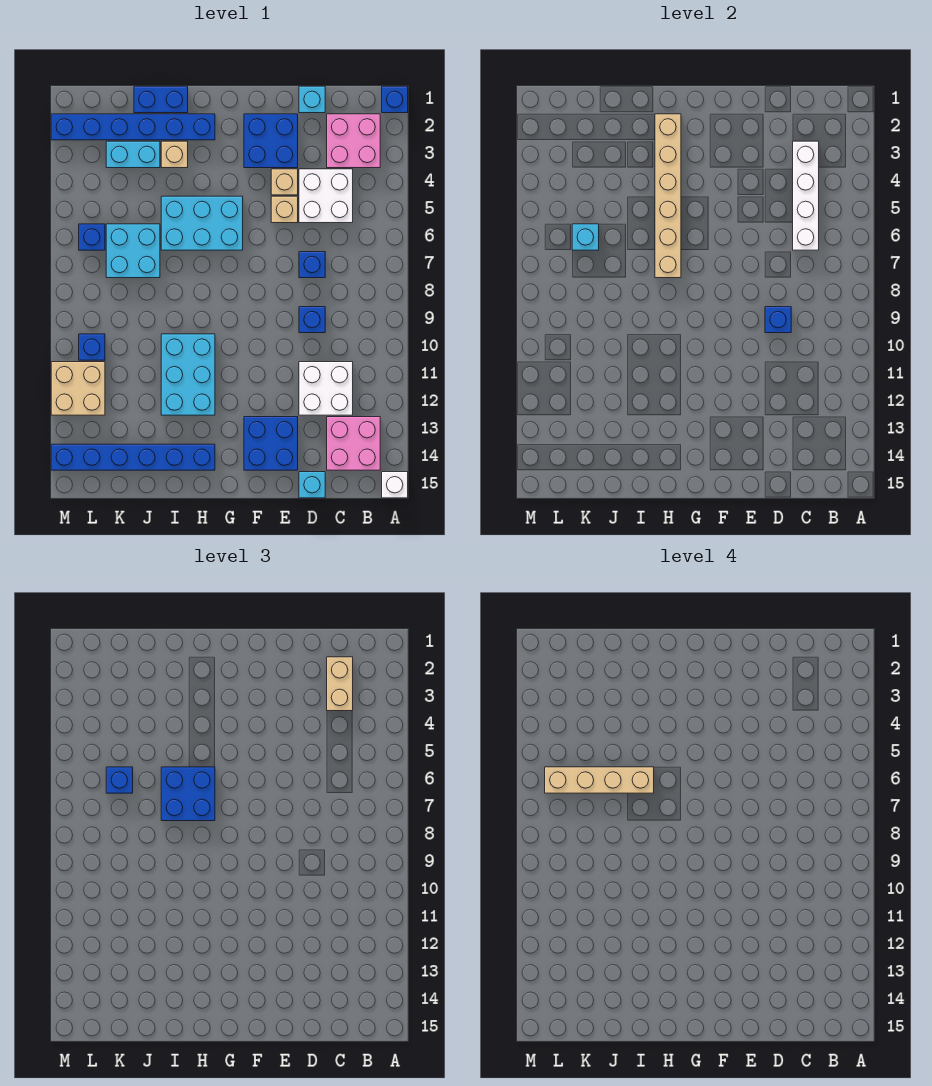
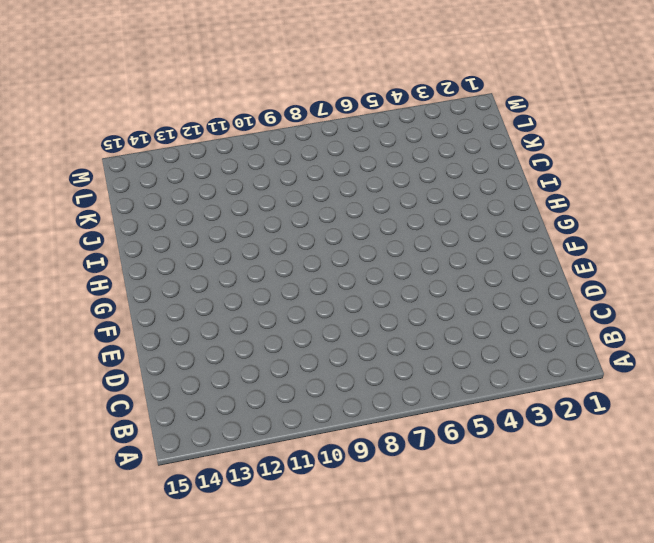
none -> blue 1x1 brick [382,86,408,113]
none -> white 1x1 brick [382,472,408,498]
none -> pink 2x2 brick [327,114,380,168]
none -> pink 2x2 brick [327,417,380,470]

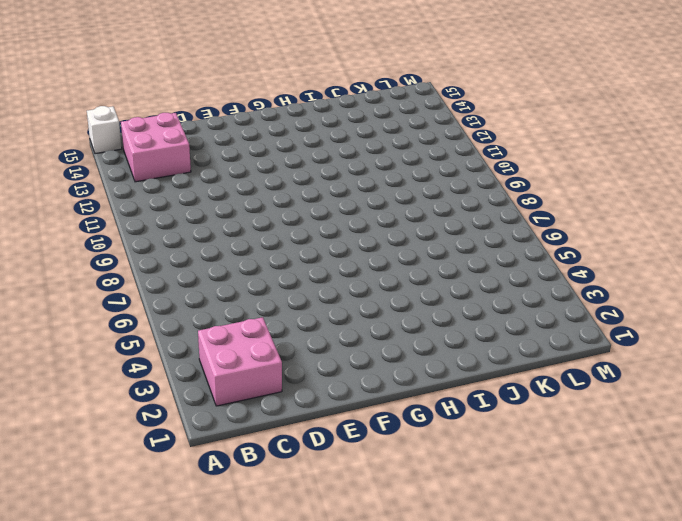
none -> blue 1x1 brick [382,86,408,113]
none -> white 2x2 brick [299,169,353,223]
none -> white 2x2 brick [299,362,353,415]
none -> cyan 1x1 brick [299,86,325,113]

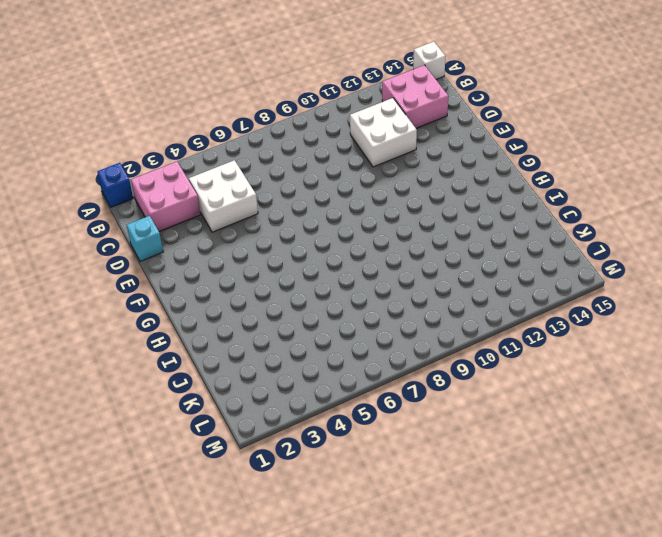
none -> blue 1x1 brick [299,252,325,278]
none -> blue 1x1 brick [299,307,325,333]
none -> cyan 1x1 brick [299,472,325,498]
none -> blue 2x2 brick [244,114,298,168]

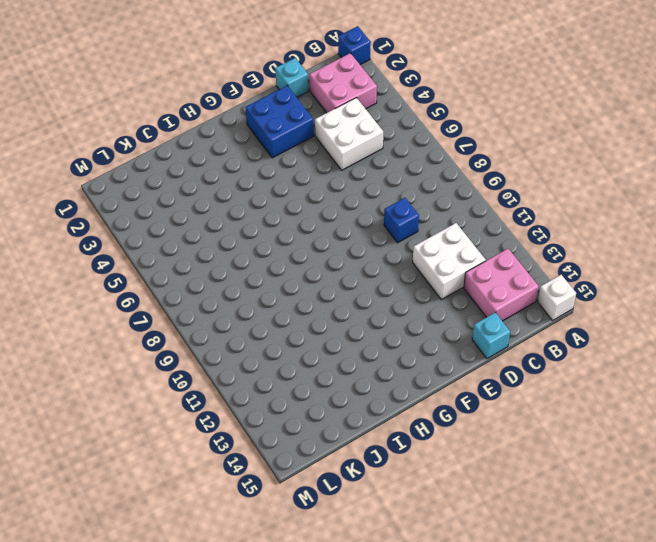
none -> blue 1x1 brick [299,252,325,278]
none -> tan 1x1 brick [271,169,298,195]
none -> tan 1x1 brick [271,196,298,223]
none -> blue 2x2 brick [244,417,298,470]

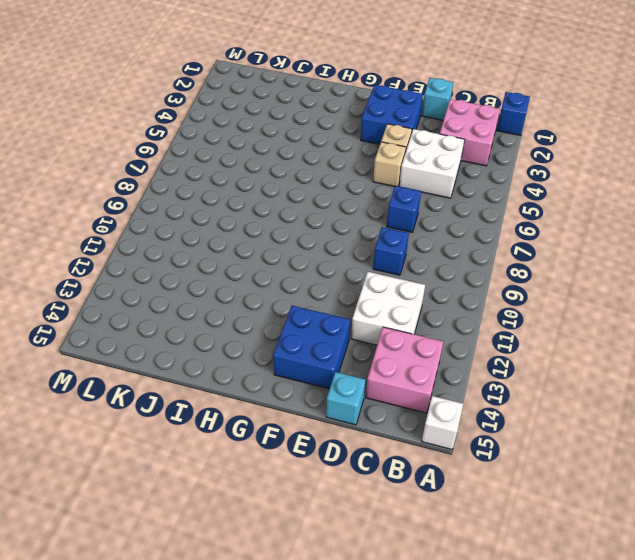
none -> cyan 2x3 brick [161,196,243,250]
none -> blue 1x6 brick [51,114,215,140]
none -> cyan 2x3 brick [161,334,215,415]
none -> blue 1x6 brick [51,444,215,470]

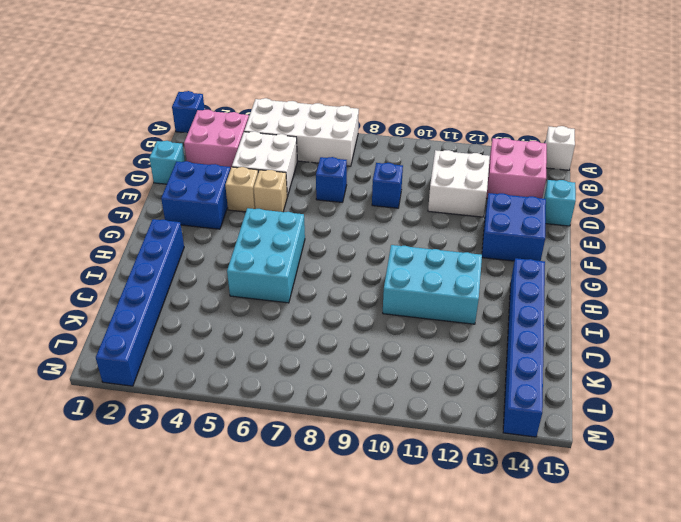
white 2x4 brick [244,98,359,166] -> none
none -> blue 1x2 brick [134,86,188,113]
none -> tan 1x1 brick [161,141,188,168]
none -> cyan 1x2 brick [106,141,160,168]
none -> cyan 2x2 brick [106,224,160,278]

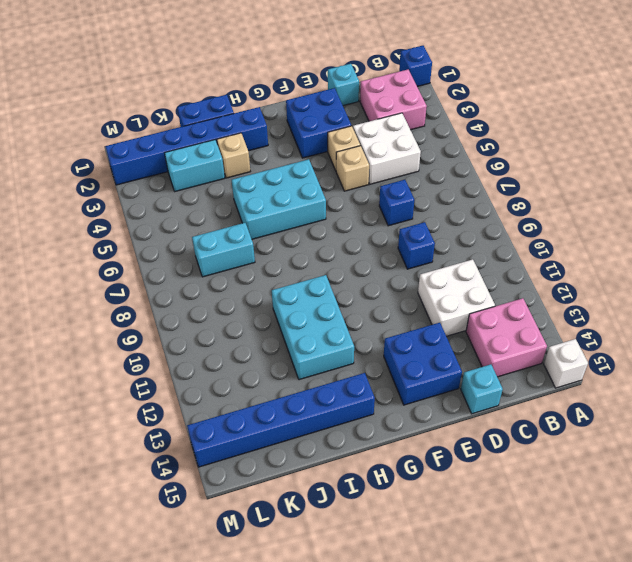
cyan 1x2 brick [192,223,255,277] -> cyan 2x2 brick [106,224,160,278]
none -> blue 1x1 brick [79,224,105,250]
none -> blue 1x1 brick [79,334,105,360]
none -> tan 2x2 brick [51,362,105,415]
none -> white 1x4 brick [793,141,819,250]

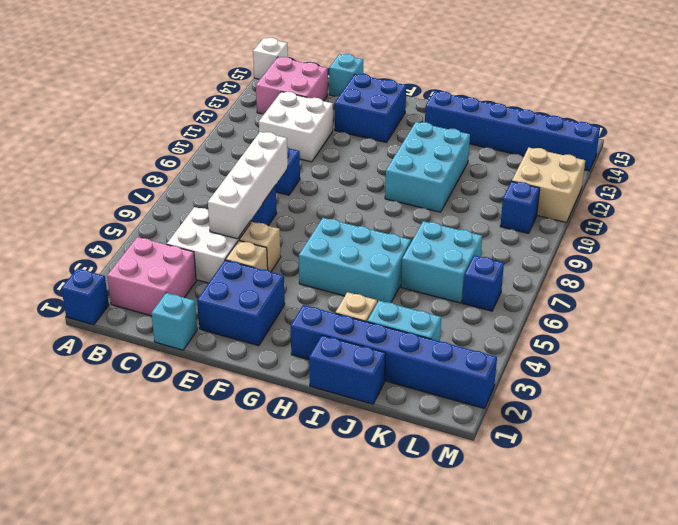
white 1x4 brick [208,132,288,239] -> white 1x4 brick moved to [793,141,819,250]
none -> blue 1x1 brick [765,307,791,333]
none -> tan 1x6 brick [655,114,681,278]
none -> cyan 1x1 brick [572,224,599,250]
none -> tan 1x2 brick [327,657,353,711]

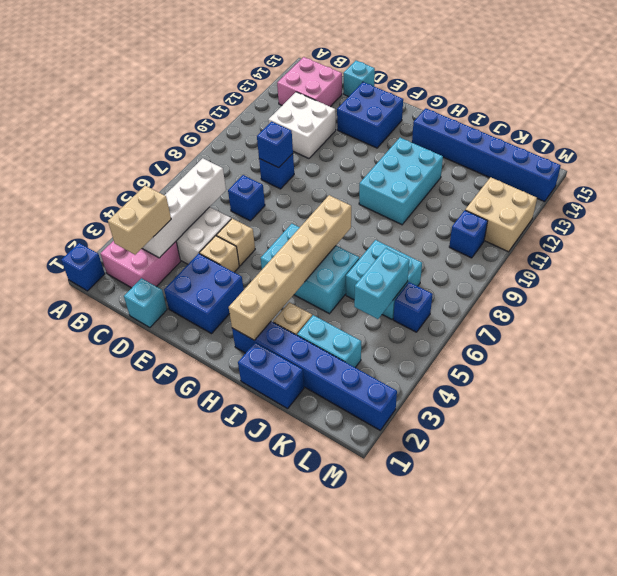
cyan 1x2 brick [354,248,409,319] -> cyan 1x1 brick [572,224,599,250]
none -> white 1x1 brick [382,472,408,498]
none -> blue 2x2 brick [161,767,215,821]
none -> blue 1x1 brick [106,767,133,793]
none -> tan 1x4 brick [545,767,654,793]

